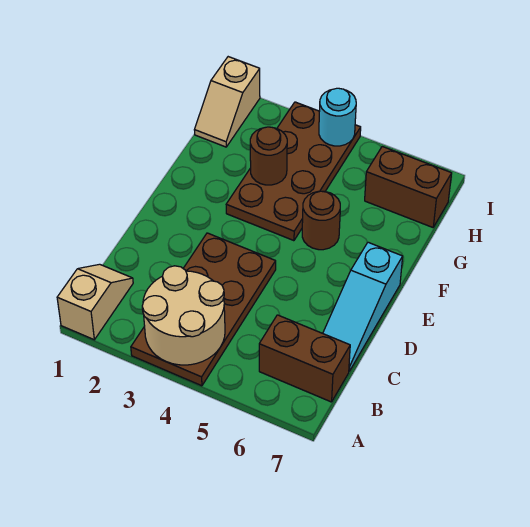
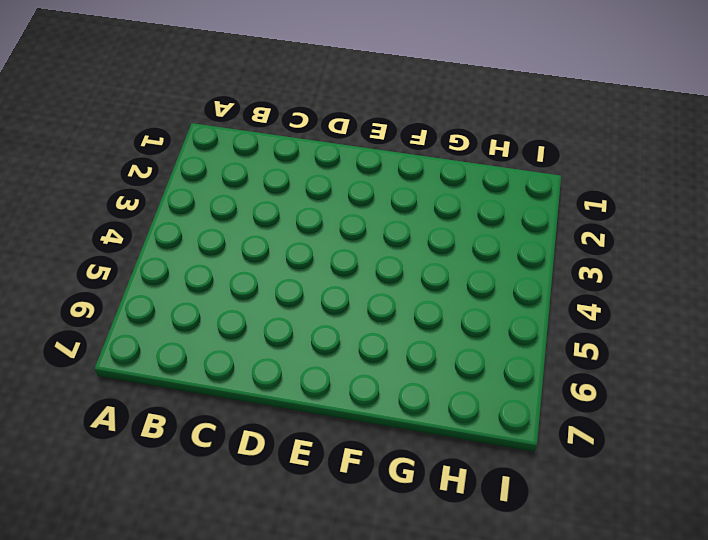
none -> tan 1x2 slope [57,264,133,340]
none -> brown 2x4 plate [131,233,276,386]

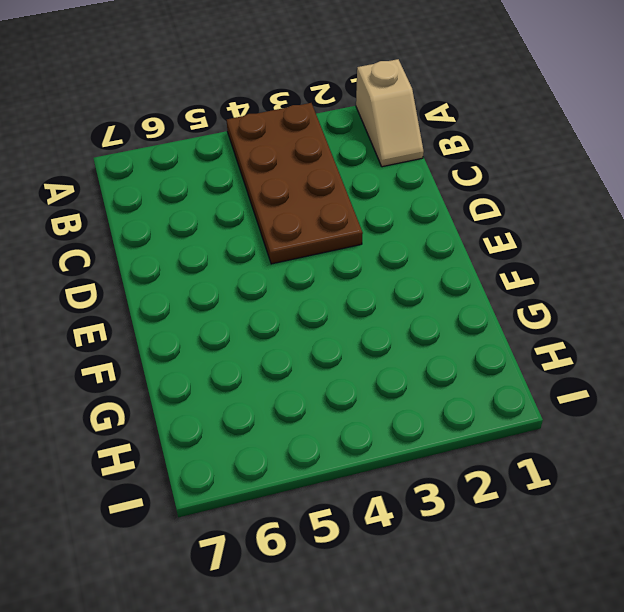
none -> brown 1x2 brick [259,315,350,402]
none -> cyan 1x3 slope [323,242,403,371]

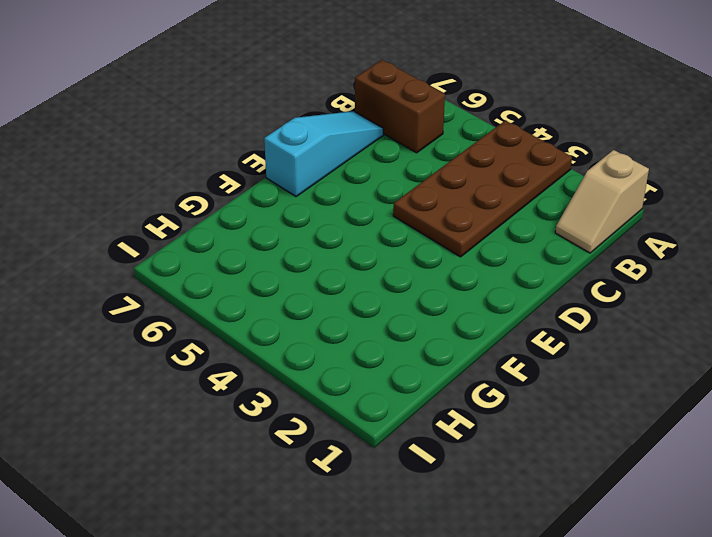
none -> brown 2x4 plate [226,102,361,241]
none -> brown 1x1 round brick [302,191,340,250]

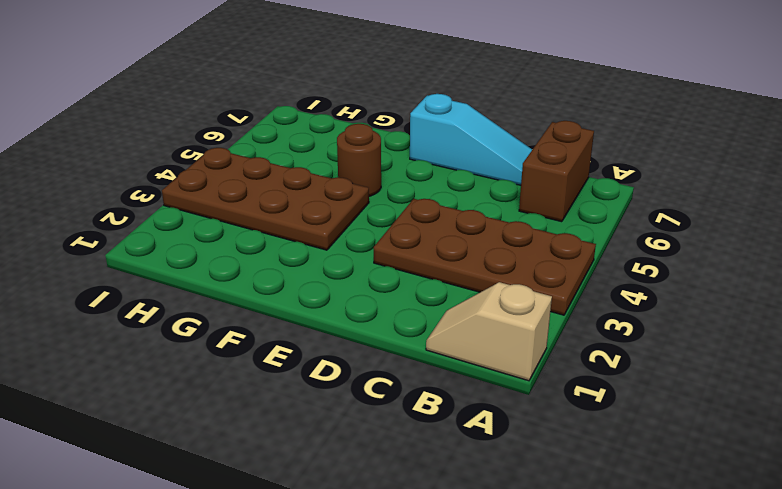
none -> tan 1x2 slope [195,57,260,147]
none -> brown 1x2 brick [365,146,452,227]

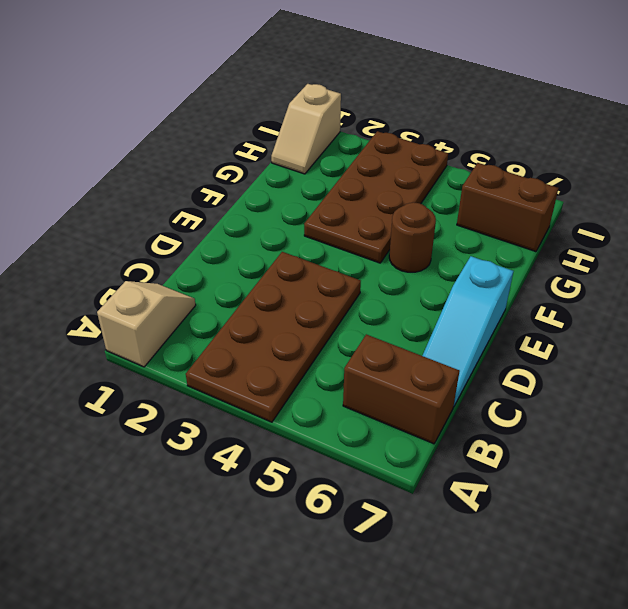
none -> tan 2x2 round brick [142,266,225,365]
none -> brown 1x1 round brick [250,127,287,185]

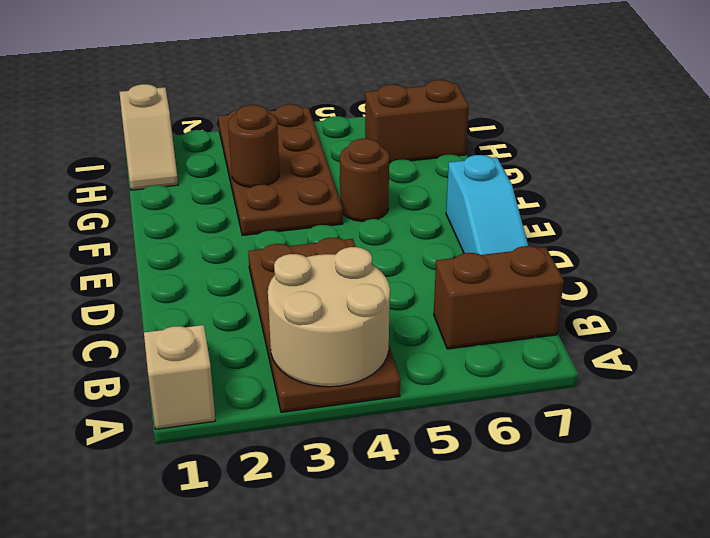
none -> cyan 1x1 round brick [319,88,356,146]

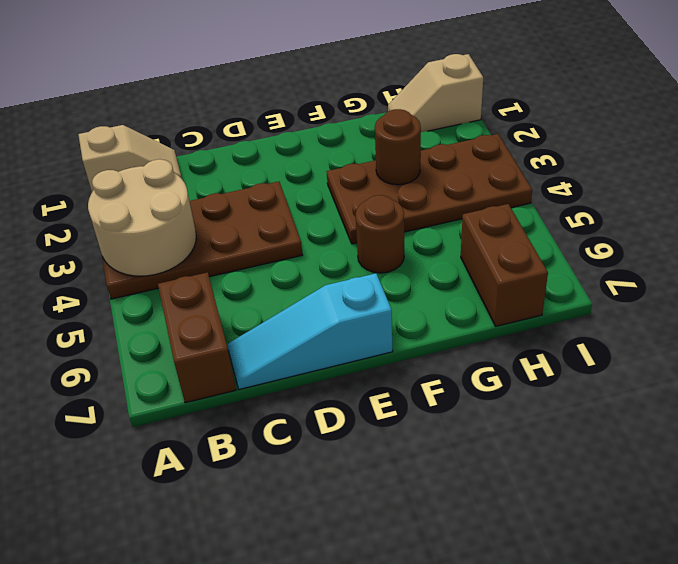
none -> cyan 1x1 round brick [319,88,356,146]

